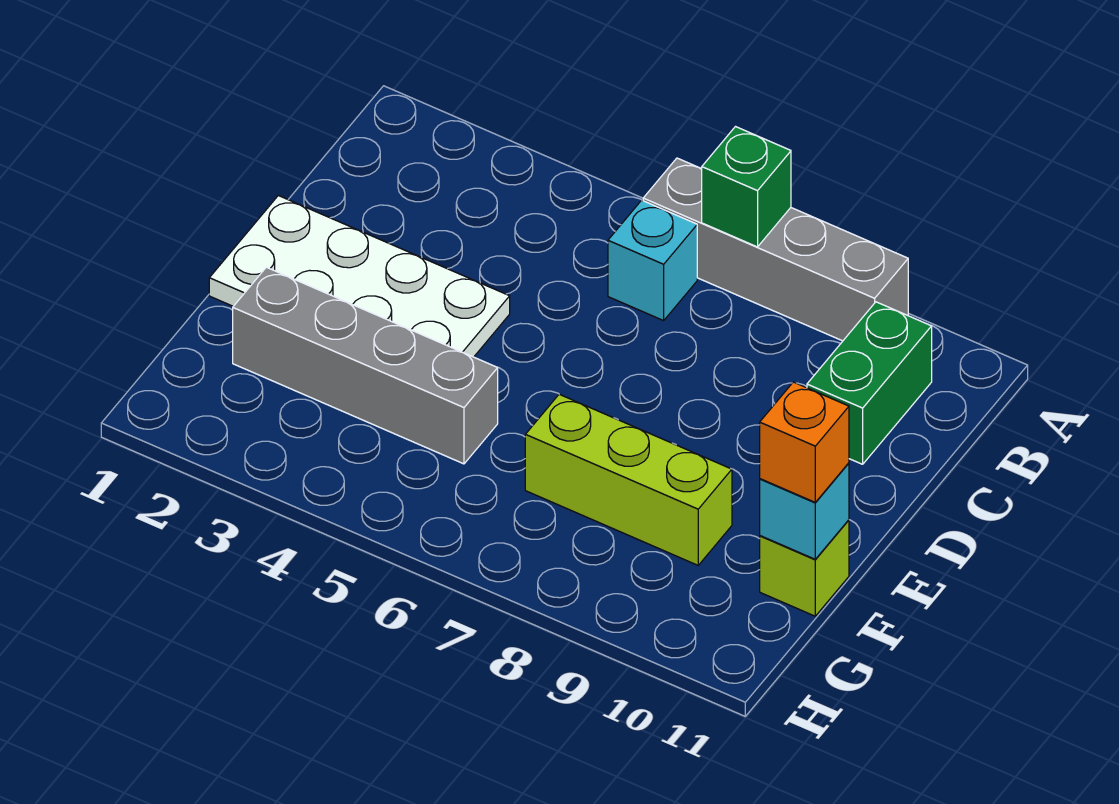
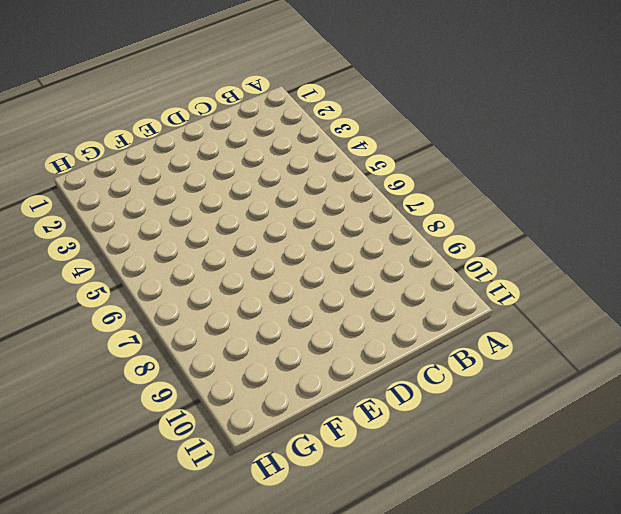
none -> grey 1x4 brick [643,158,908,341]
none -> cyan 1x1 brick [608,200,697,321]

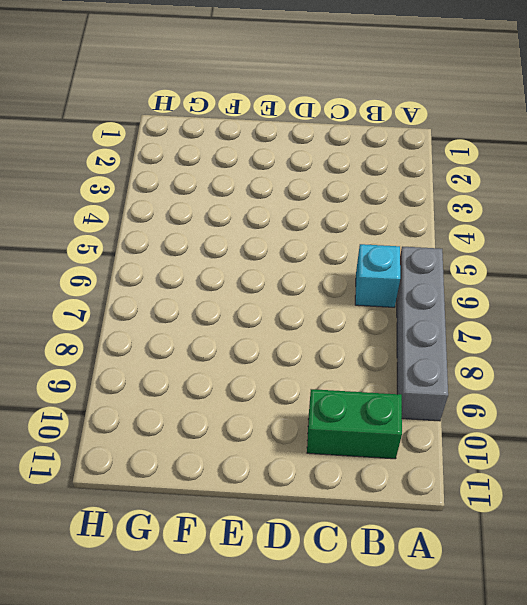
none -> white 2x4 plate [209,196,510,357]
none -> grey 1x4 brick [233,267,498,464]

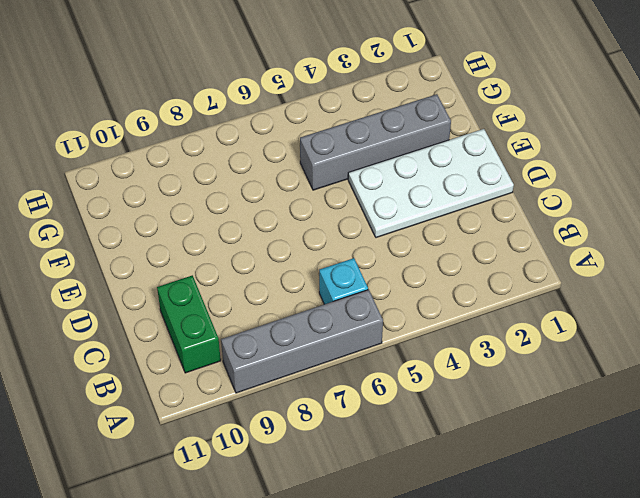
none -> lime 1x3 brick [525,394,732,565]
none -> lime 1x1 brick [760,520,849,616]

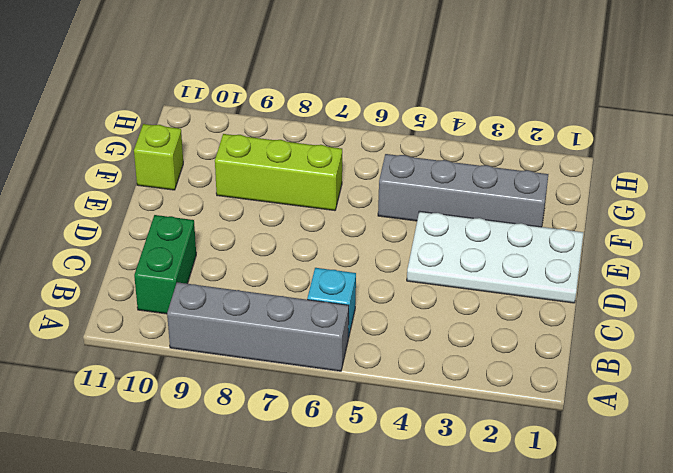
none -> green 1x1 brick [702,127,791,247]
none -> cyan 1x1 brick [760,463,849,559]

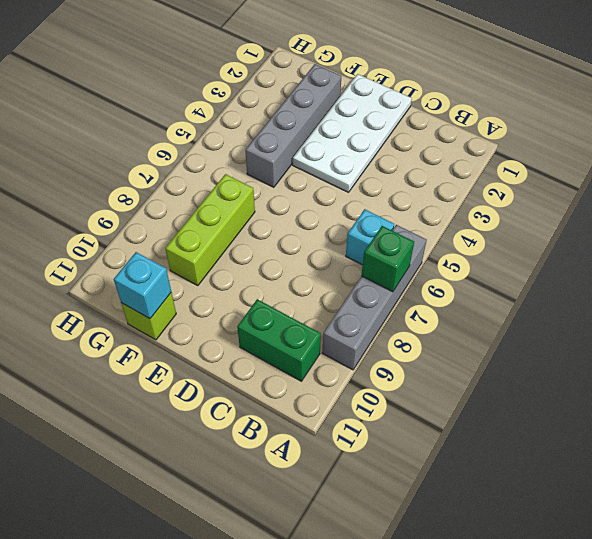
none -> orange 1x1 brick [760,382,849,502]

